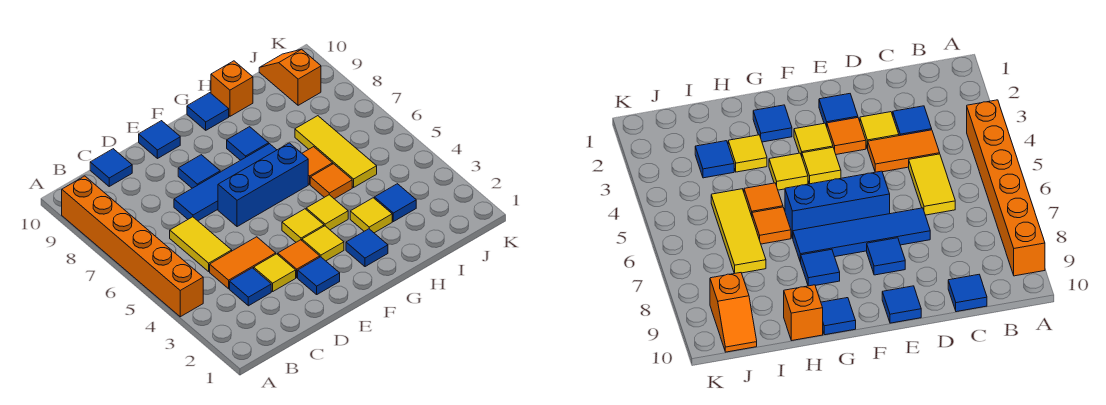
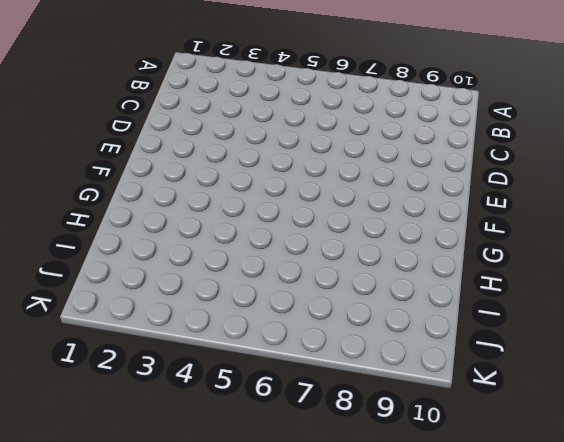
none -> orange 1x6 brick [62,176,203,317]
none -> blue 1x1 tile [230,268,271,306]
none -> orange 1x2 tile [210,237,276,289]

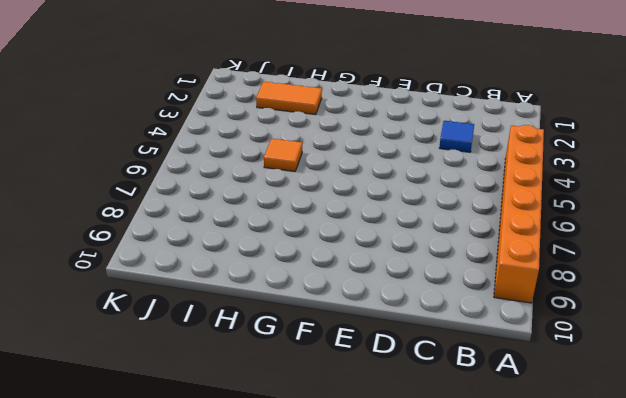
orange 1x2 tile [256,82,322,115] -> orange 1x2 tile moved to [210,237,276,289]
none -> yellow 1x2 tile [170,217,232,271]
none -> blue 1x1 tile [90,149,132,186]
none -> yellow 1x1 tile [254,254,296,292]

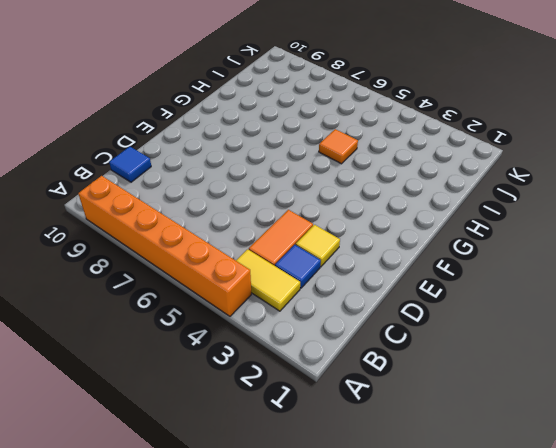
yellow 1x2 tile [236,249,300,311] -> yellow 1x2 tile moved to [170,217,232,271]
none -> blue 1x4 tile [174,144,276,221]
none -> blue 1x1 tile [298,257,340,294]
none -> orange 1x1 tile [278,240,320,278]

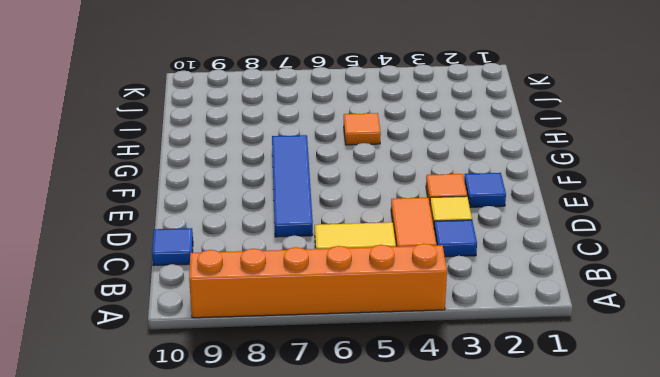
none -> blue 1x3 brick [218,143,308,227]
none -> blue 1x1 tile [178,155,220,188]
none -> blue 1x1 tile [139,121,180,159]

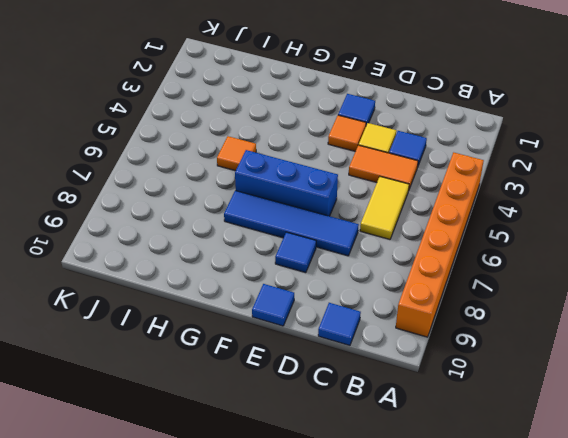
none -> yellow 1x1 tile [302,226,344,261]
none -> yellow 1x1 tile [282,209,324,242]
none -> blue 1x1 tile [346,229,388,267]

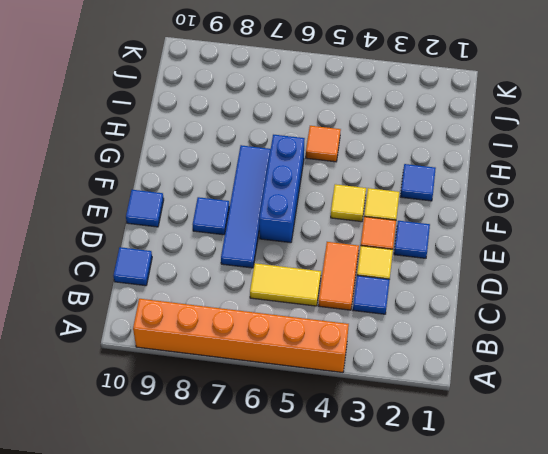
none -> yellow 1x1 tile [306,195,348,230]
none -> blue 1x1 tile [227,127,269,160]
none -> blue 1x1 tile [187,93,229,130]

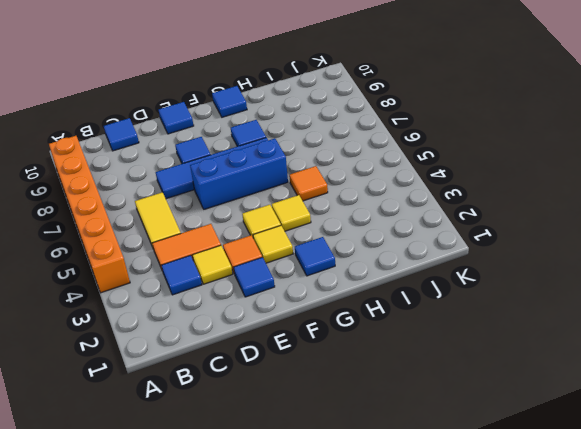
none -> yellow 1x1 tile [350,198,392,233]
none -> orange 1x1 tile [302,147,333,184]
none -> orange 1x1 brick [211,61,253,116]

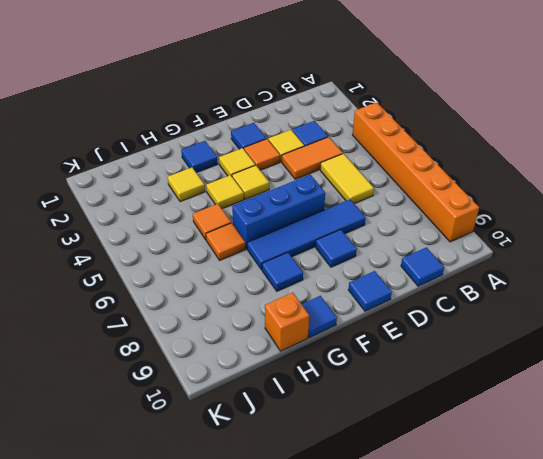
none -> blue 1x1 tile [374,184,416,222]
none -> yellow 1x3 tile [295,116,377,187]
none -> orange 1x2 slope [259,49,321,105]

